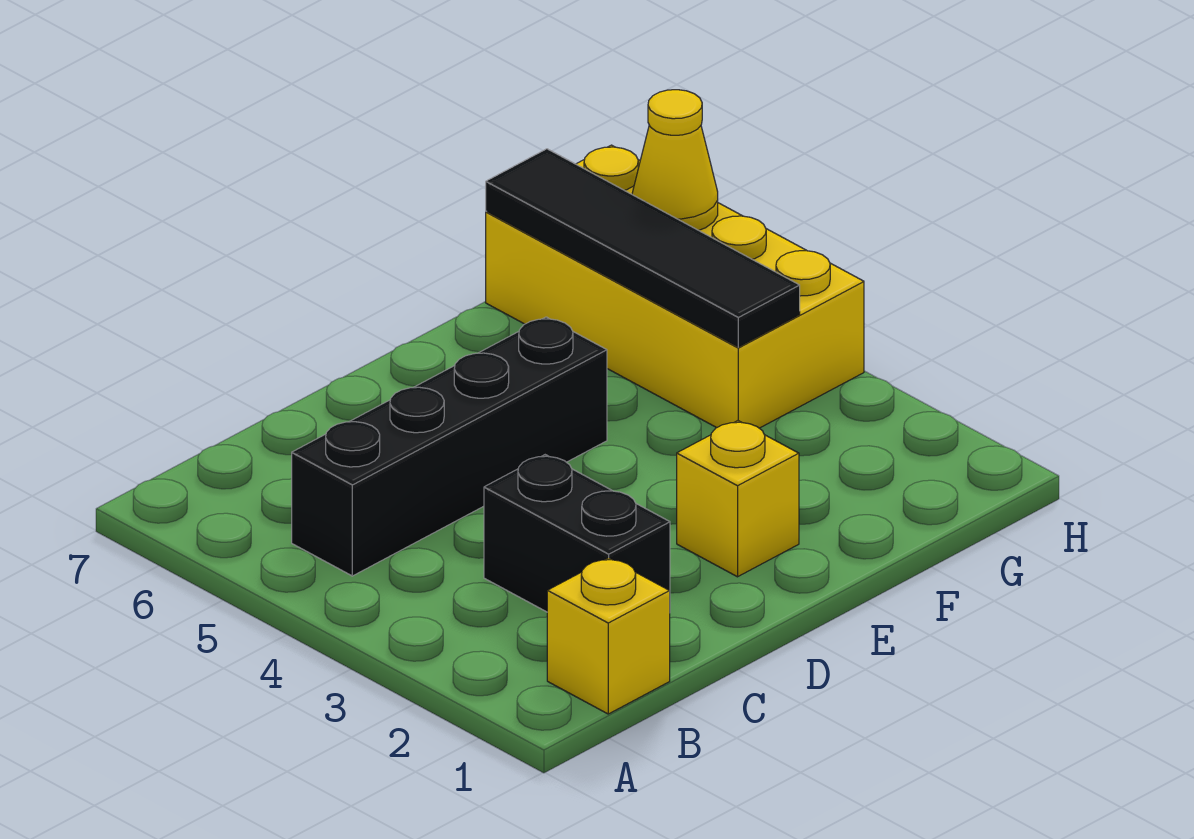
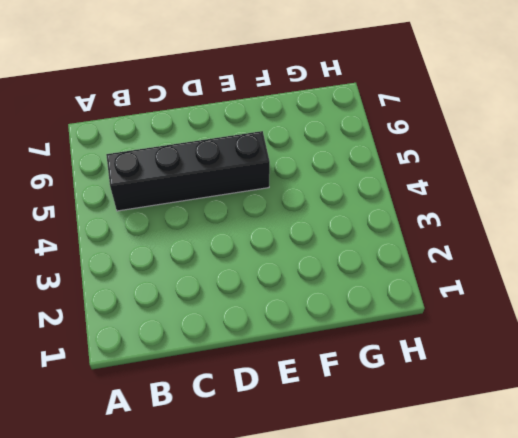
none -> yellow 1x1 brick [547,558,670,714]
none -> black 1x2 brick [484,455,670,612]

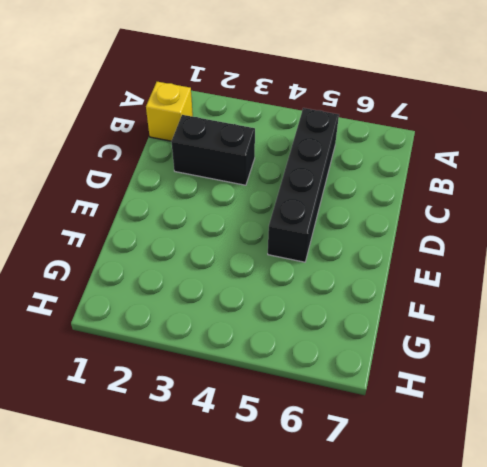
none -> yellow 1x1 brick [677,421,799,577]
none -> yellow 2x4 brick [486,145,864,428]

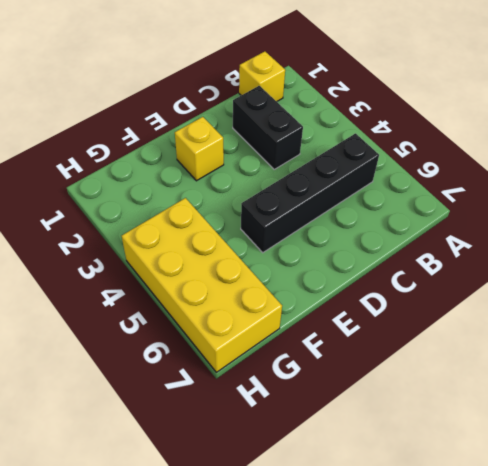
none -> black 1x4 tile [486,149,800,347]
none -> yellow 1x1 cone [632,90,718,230]

